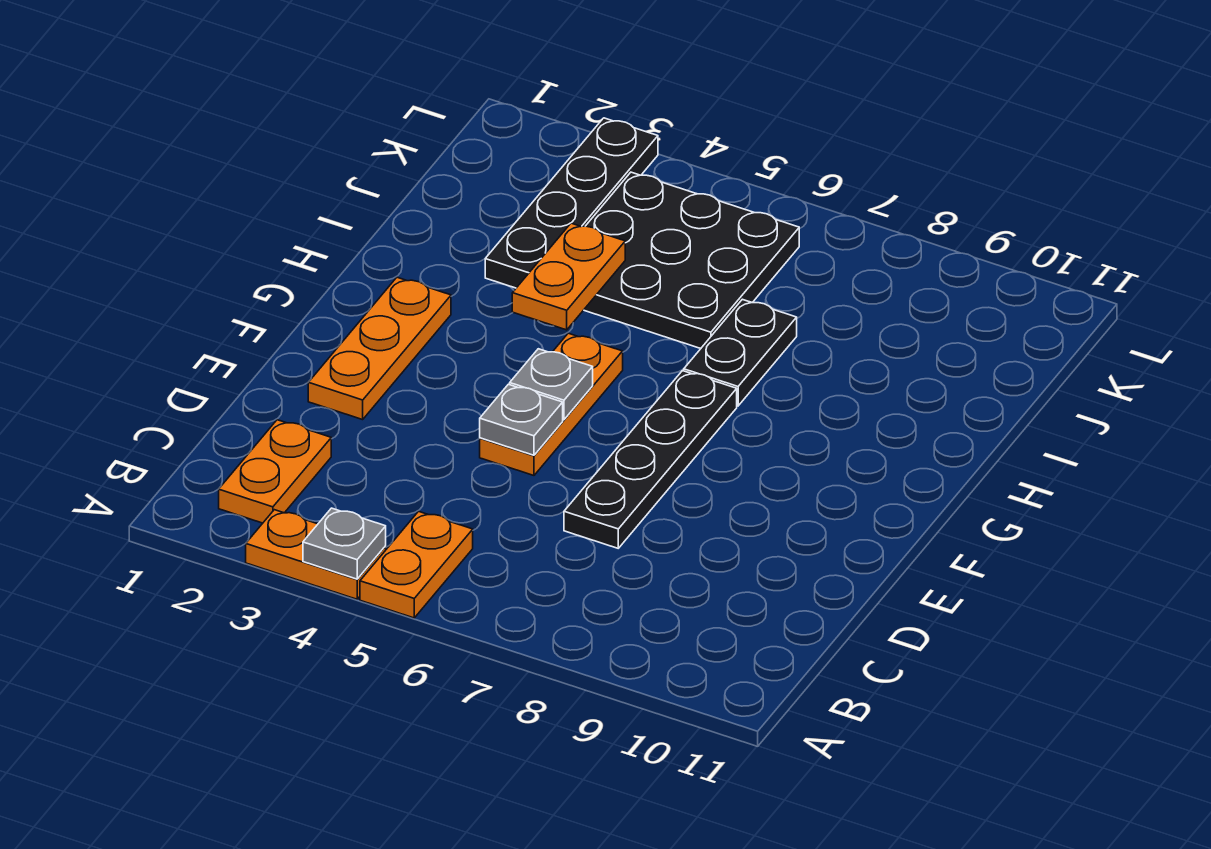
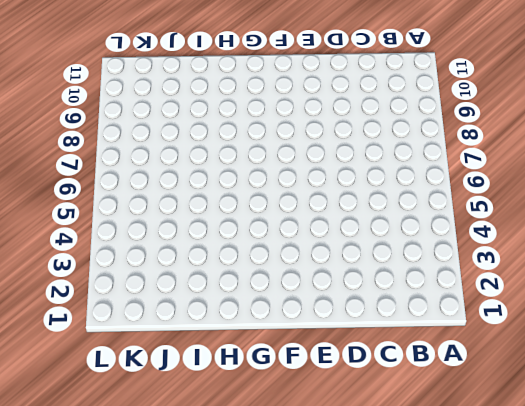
none -> orange 1x2 plate [246,510,386,599]
none -> orange 1x2 plate [360,511,473,618]
none -> orange 1x2 plate [219,420,331,523]

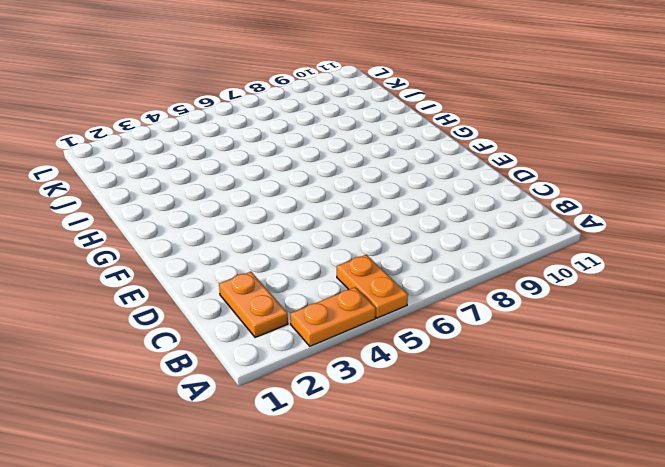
none -> black 1x4 plate [564,371,737,548]
none -> orange 1x3 plate [308,277,451,420]
none -> orange 1x3 plate [480,333,623,475]

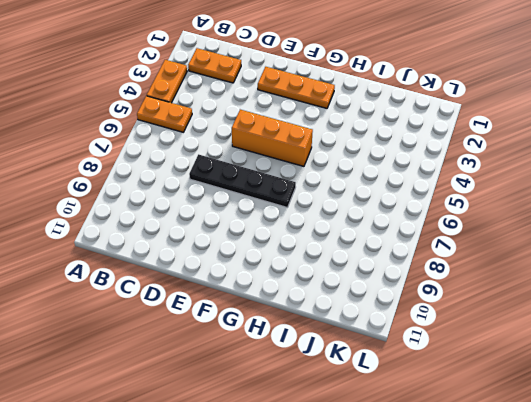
orange 1x3 brick [232,110,313,166] -> orange 1x3 plate [480,333,623,475]
none -> black 1x2 plate [684,299,797,406]
none -> black 1x4 plate [485,118,658,288]
none -> black 3x3 plate [584,172,799,348]

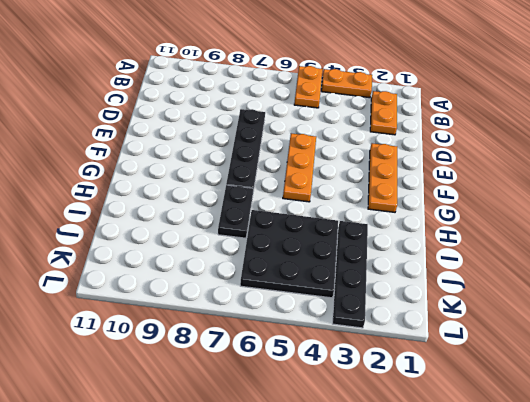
none -> grey 1x1 plate [303,508,386,579]
none -> grey 1x1 plate [480,384,563,455]
none -> grey 1x1 plate [510,349,593,420]

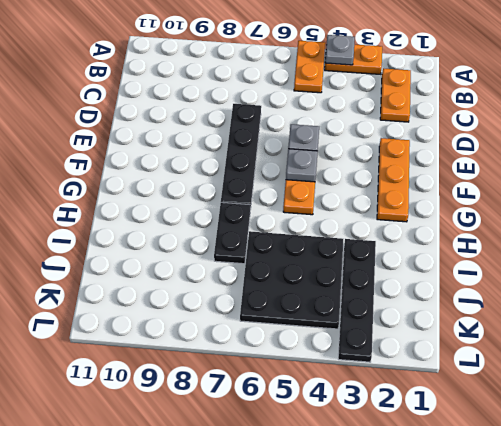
none -> orange 1x2 plate [512,223,625,330]

